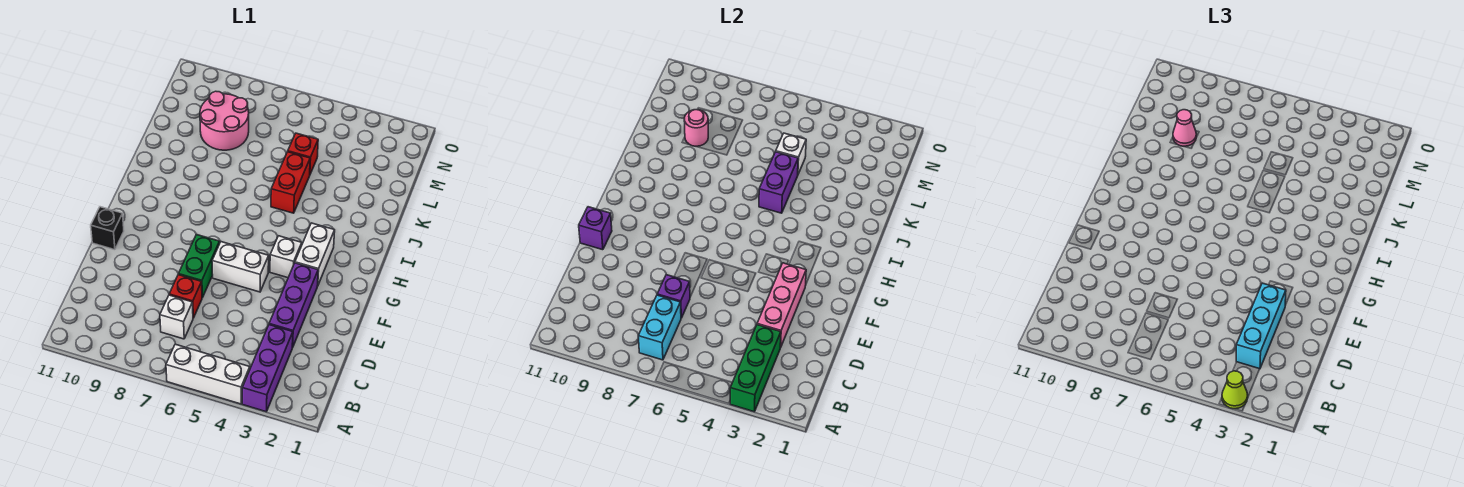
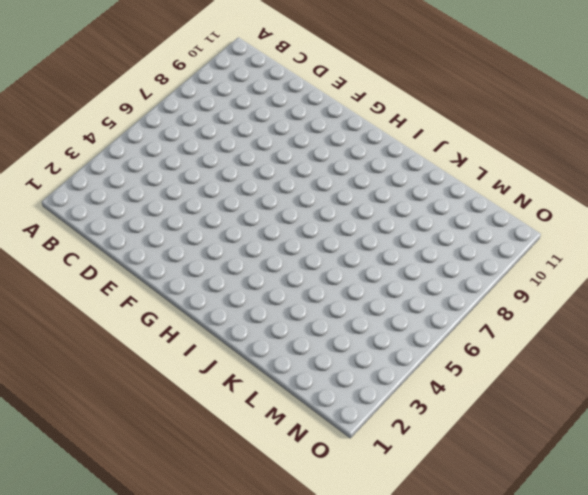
none -> purple 1x3 brick [242,325,293,412]
none -> white 1x3 brick [166,344,250,404]
none -> white 1x1 brick [160,295,193,339]

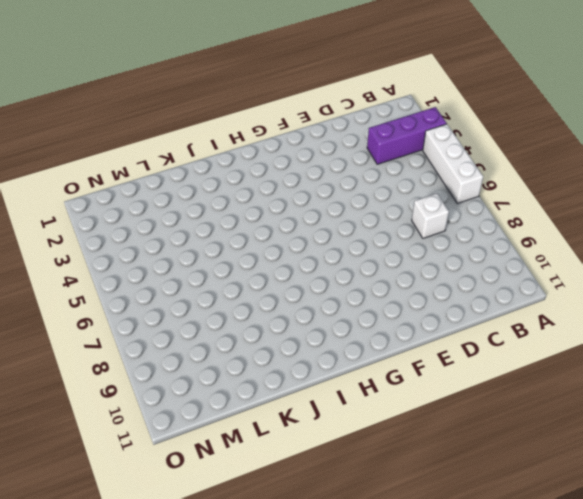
none -> purple 1x3 brick [269,263,318,348]
none -> red 1x1 brick [169,274,202,318]
none -> green 1x2 brick [179,235,220,298]

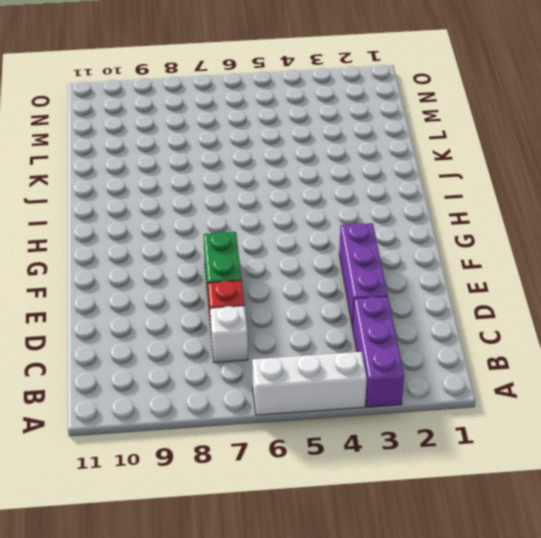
none -> white 1x2 brick [212,242,269,292]
none -> black 1x1 brick [91,207,124,250]
none -> white 1x2 brick [295,223,335,285]

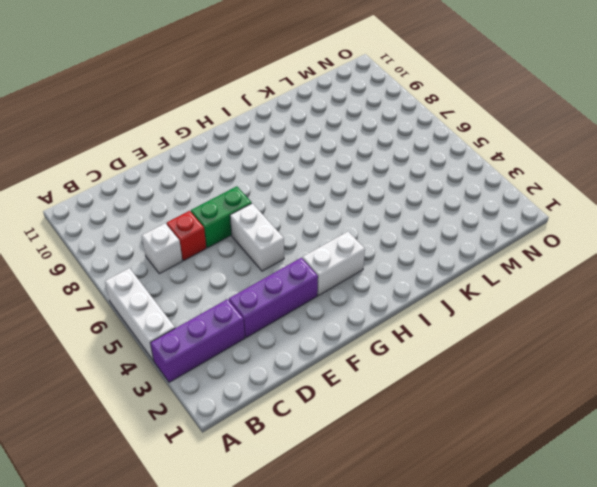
none -> black 1x1 brick [91,207,124,250]
none -> white 1x1 brick [270,236,302,278]
none -> red 1x2 brick [271,152,310,213]

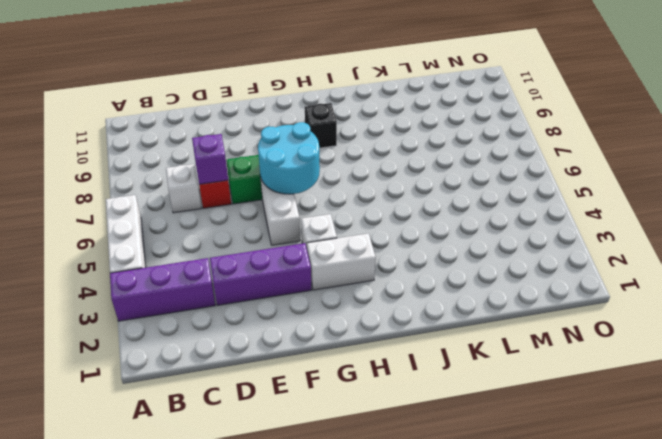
cyan 2x2 round brick [258,122,320,194] -> none
black 1x1 brick [305,103,337,148] -> black 1x1 brick moved to [91,207,124,250]
none -> red 1x2 brick [271,152,310,213]
none -> red 1x1 brick [288,133,318,174]
none -> pink 2x2 round brick [200,91,249,150]

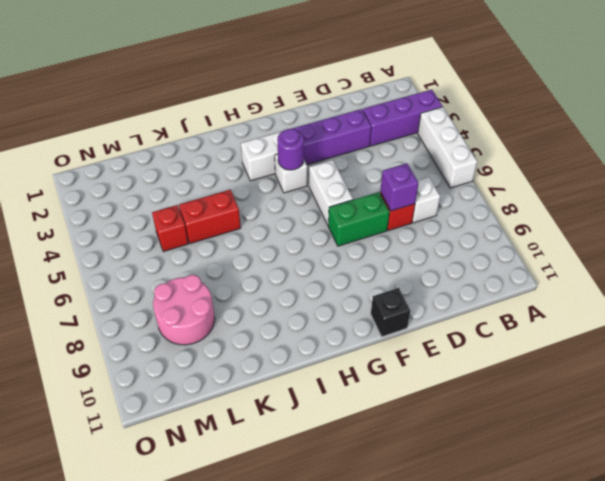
purple 1x1 round brick [277,129,304,170] -> none
none -> green 1x3 brick [730,325,781,412]
none -> cyan 1x2 brick [638,295,681,360]
none -> pink 1x3 brick [757,263,806,348]

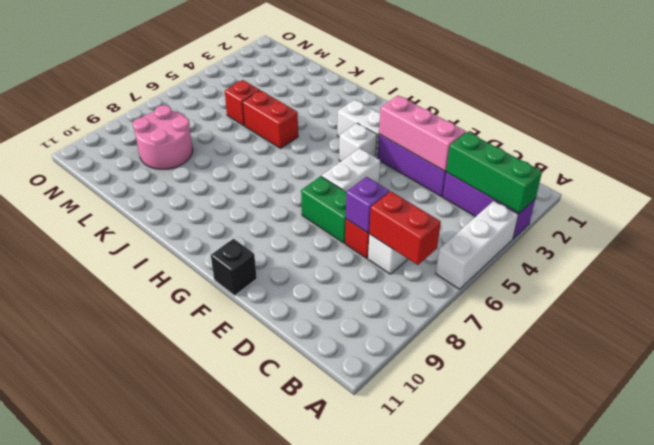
red 1x2 brick [369,191,441,265] -> cyan 1x2 brick [638,295,681,360]
none -> purple 1x1 brick [579,207,612,250]
none -> purple 1x2 brick [759,152,798,213]
none -> white 1x1 brick [776,133,806,174]

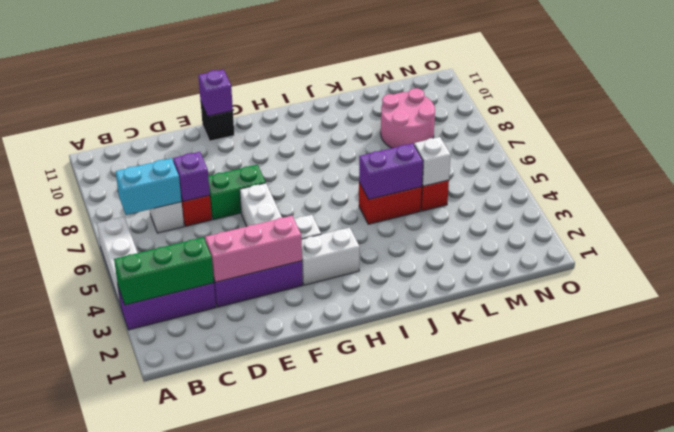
none -> pink 1x1 round brick [684,110,708,146]
none -> lime 1x1 cone [1222,371,1248,409]
none -> cyan 1x3 brick [1236,283,1286,369]

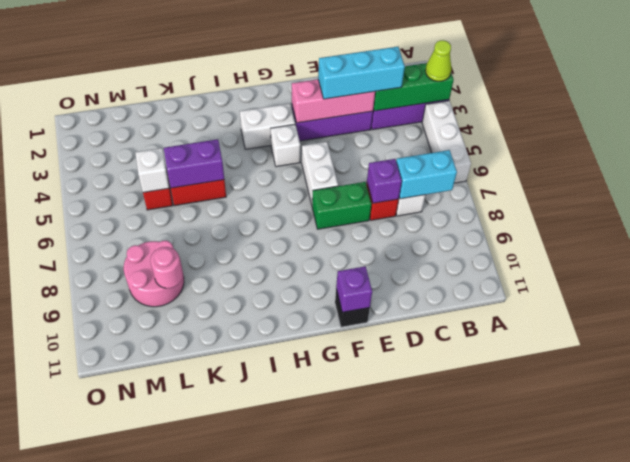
none -> pink 1x1 cone [1173,110,1196,146]

